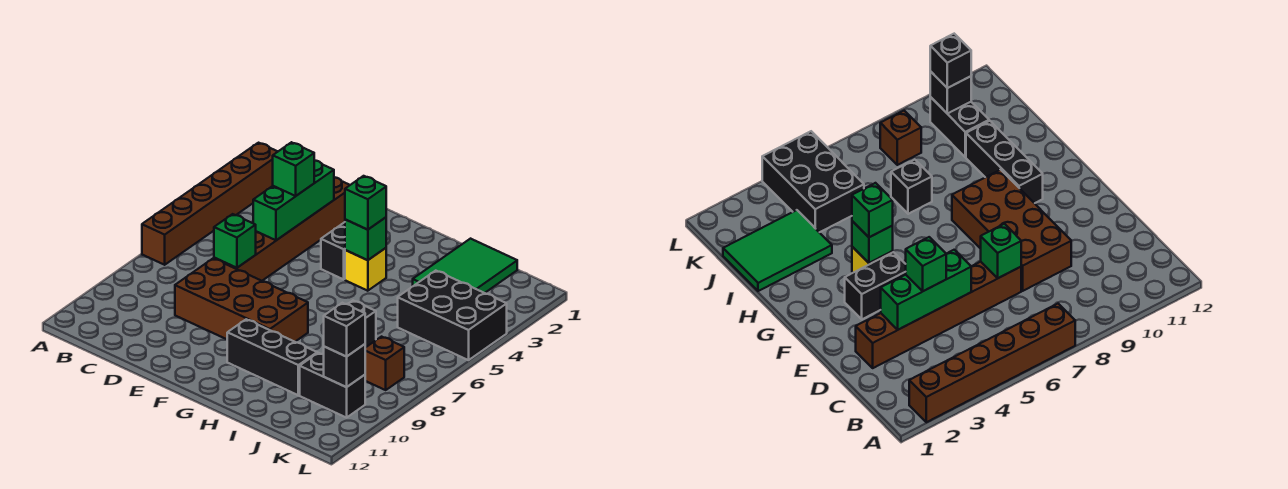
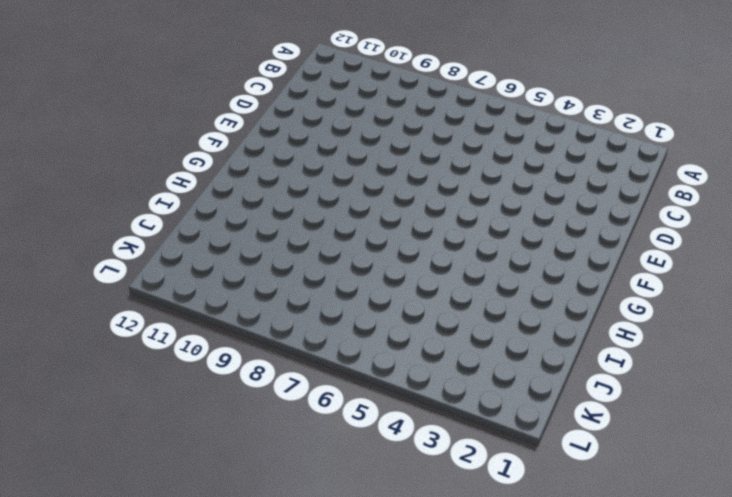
none -> brown 1x6 brick [142,143,278,265]
none -> brown 1x6 brick [214,177,350,281]
none -> brown 2x4 brick [175,258,308,342]

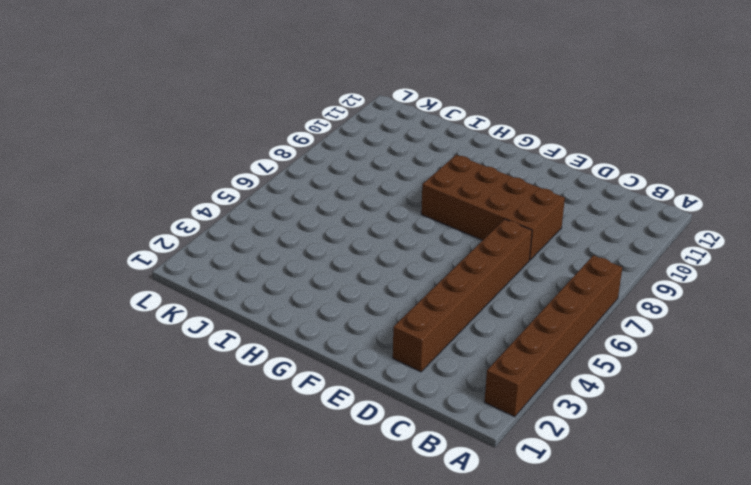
none -> black 1x2 brick [321,222,345,279]
none -> yellow 1x1 brick [345,248,386,291]
none -> black 1x3 brick [227,319,317,395]

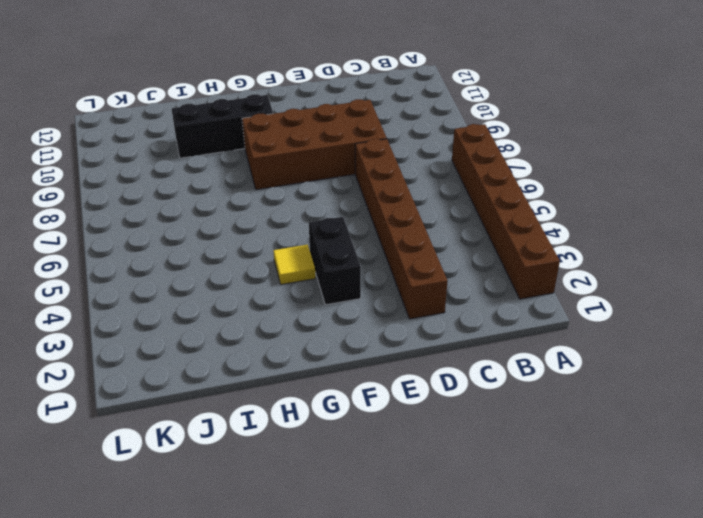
yellow 1x1 tile [273,244,315,285] -> yellow 1x1 brick [345,248,386,291]
none -> green 2x3 tile [413,239,517,293]
none -> black 1x1 brick [348,301,376,348]
none -> black 2x3 brick [398,271,507,360]

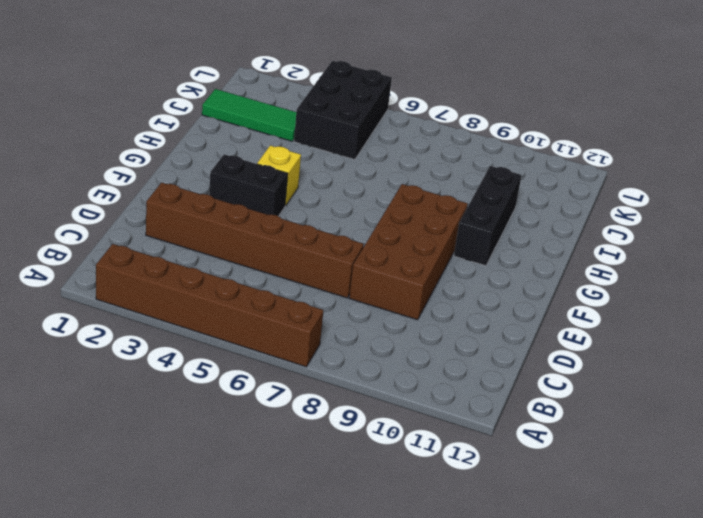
green 1x3 tile [202,89,296,141] -> green 2x3 tile [413,239,517,293]
none -> black 1x1 brick [348,301,376,348]
none -> black 1x2 brick [300,353,365,418]
none -> brown 1x1 brick [365,337,404,390]

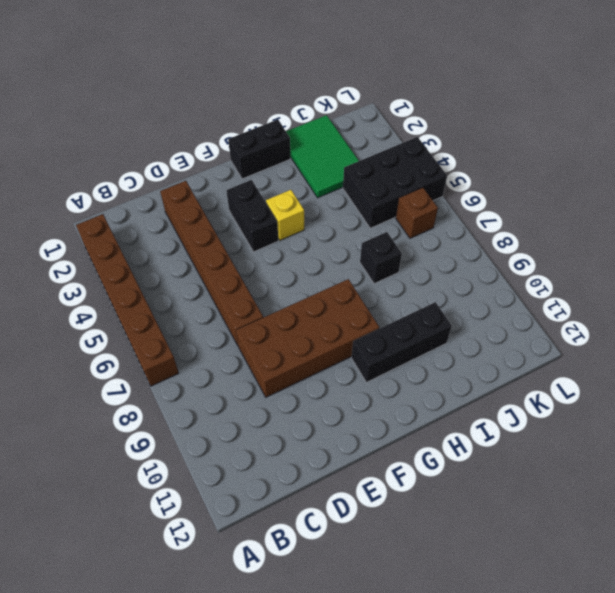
black 1x2 brick [228,119,290,179] -> black 1x2 brick moved to [300,353,365,418]
brown 1x1 brick [396,188,438,238] -> brown 1x1 brick moved to [365,337,404,390]
none -> green 1x3 brick [253,160,334,240]
none -> green 1x1 brick [214,214,256,268]
none -> green 1x1 brick [345,217,386,260]

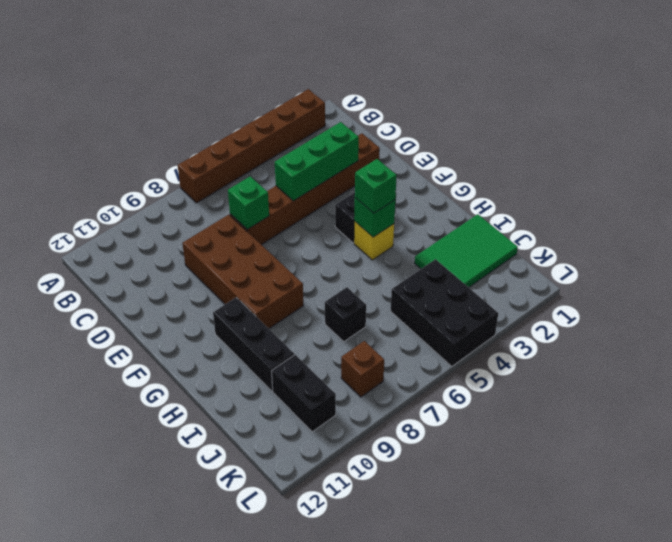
none -> black 1x1 brick [324,344,365,387]
none -> green 1x1 brick [273,142,314,196]
none -> black 1x1 brick [324,303,365,357]

